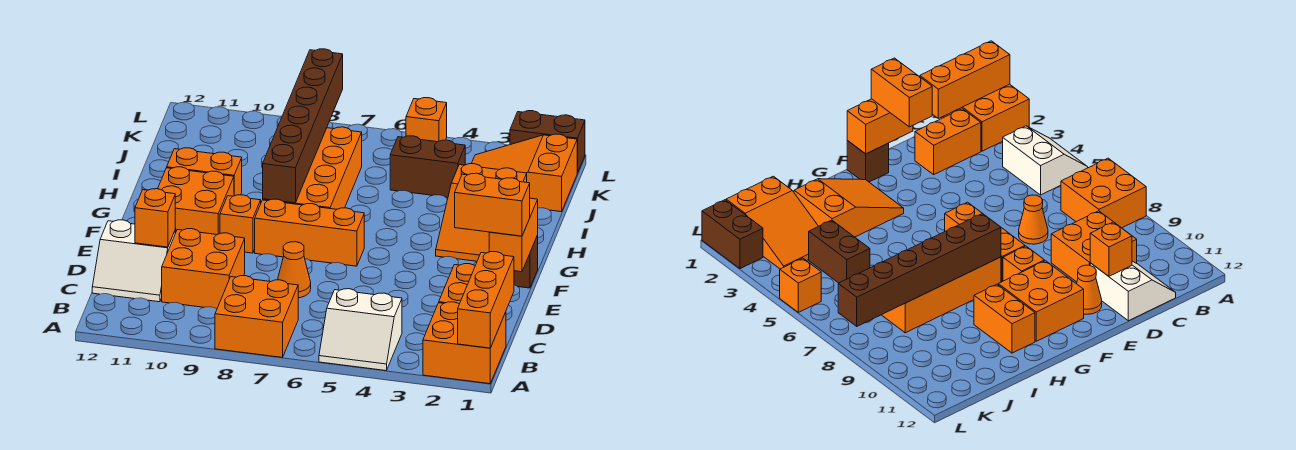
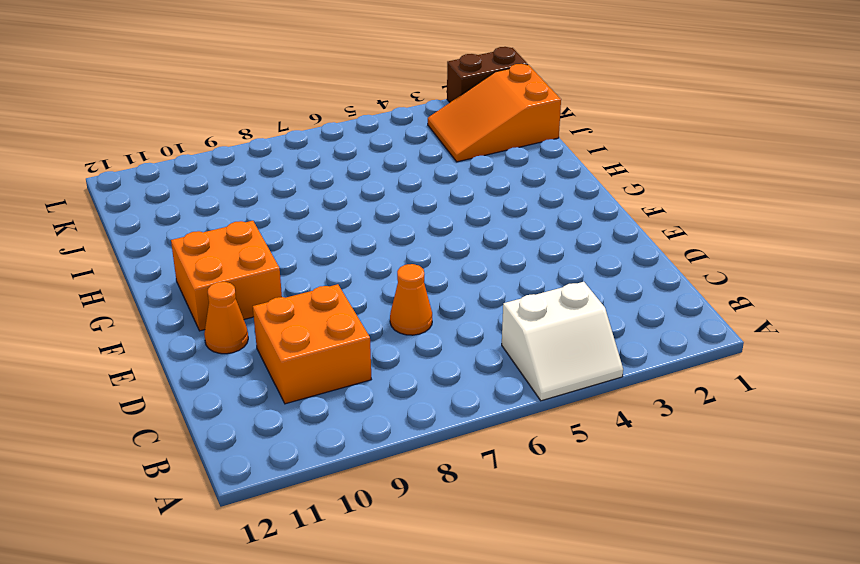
none -> orange 2x2 brick [423,302,506,384]
none -> orange 2x2 brick [215,276,298,357]
none -> orange 1x2 brick [439,264,475,304]

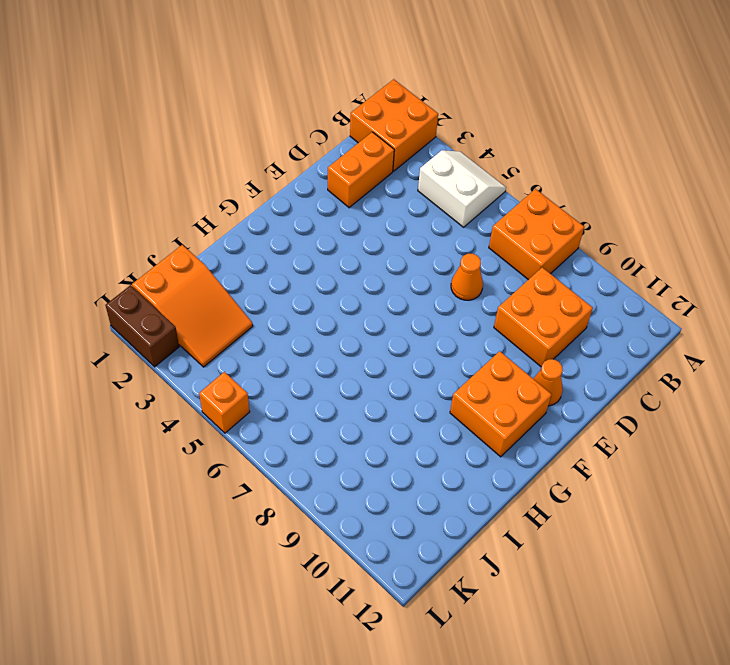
none -> white 2x2 slope [92,220,175,302]
none -> brown 1x1 brick [514,235,538,288]
none -> orange 1x3 brick [255,199,364,266]

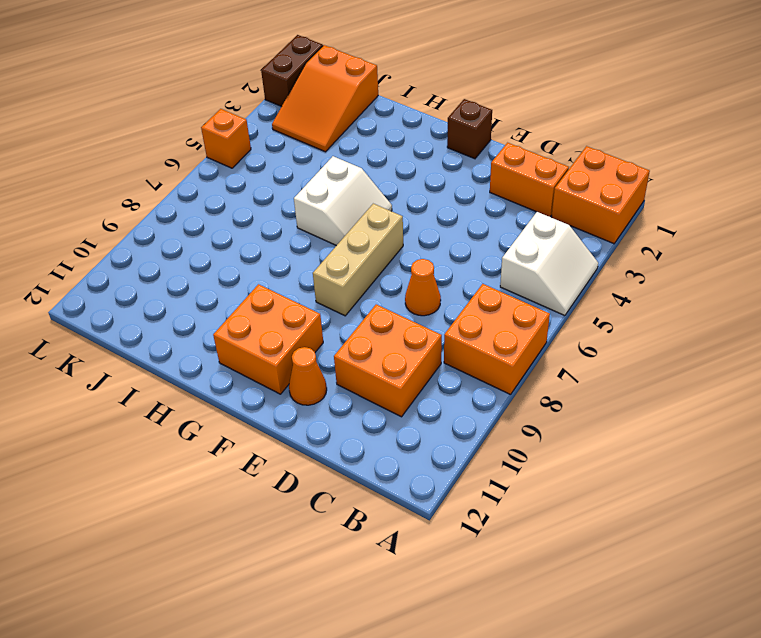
tan 1x3 brick [313,204,403,316] -> orange 1x3 brick [255,199,364,266]
white 2x2 slope [294,156,392,246] -> white 2x2 slope moved to [92,220,175,302]
none -> orange 1x1 brick [220,195,261,253]
none -> orange 2x3 slope [436,164,527,261]
none -> orange 2x4 brick [263,127,362,209]

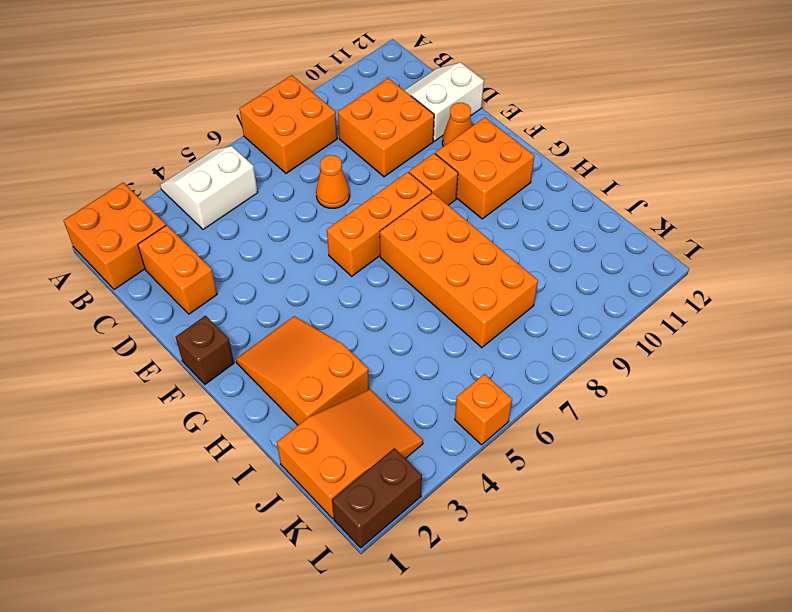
none -> orange 1x2 brick [167,148,242,196]
none -> brown 1x2 brick [390,136,465,197]
none -> orange 1x3 brick [458,252,514,348]

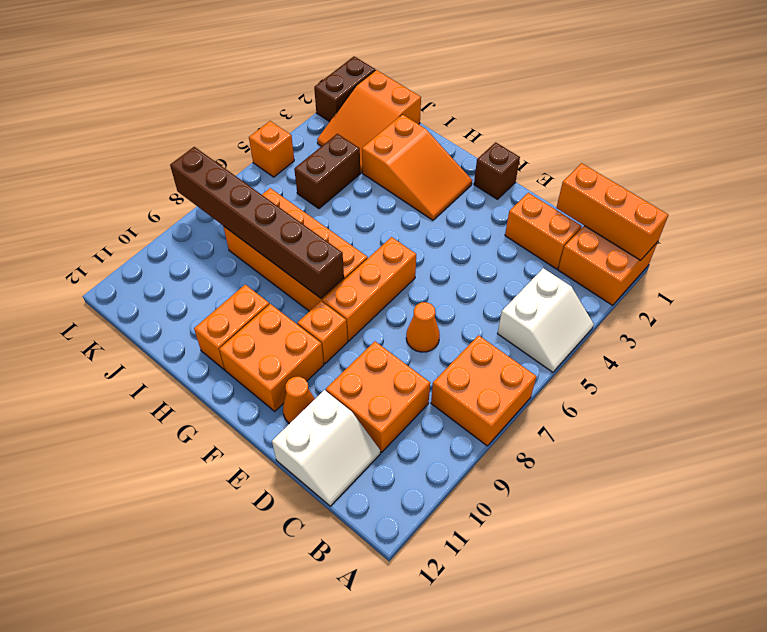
none -> orange 1x1 brick [135,189,175,247]
none -> orange 1x2 brick [489,198,538,272]
none -> orange 1x2 brick [455,173,530,236]

